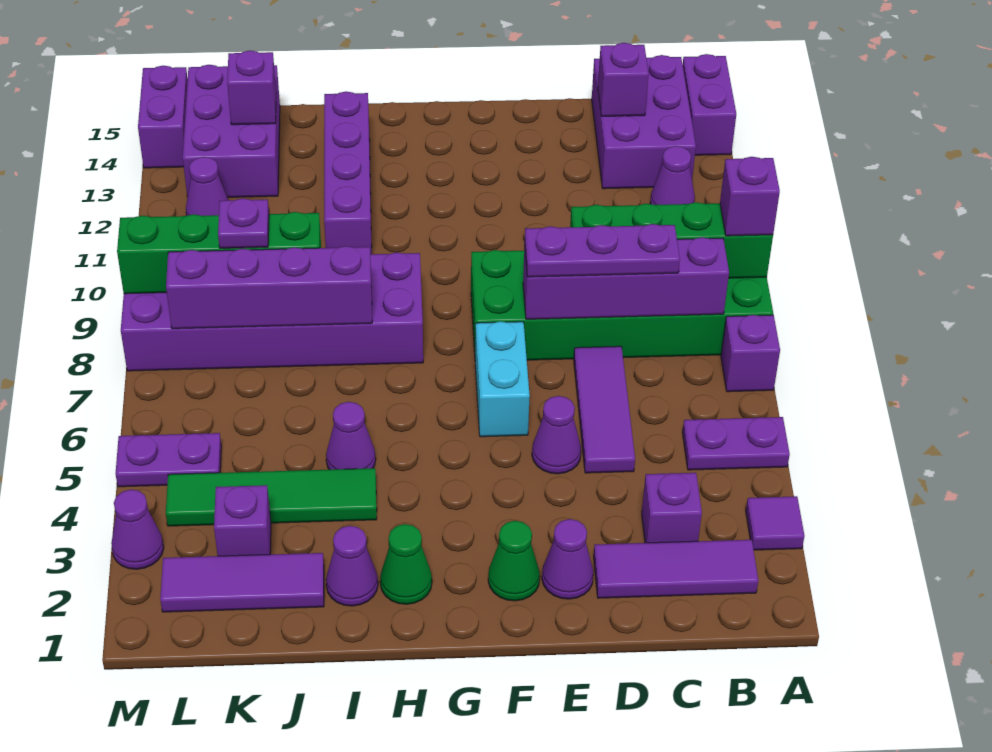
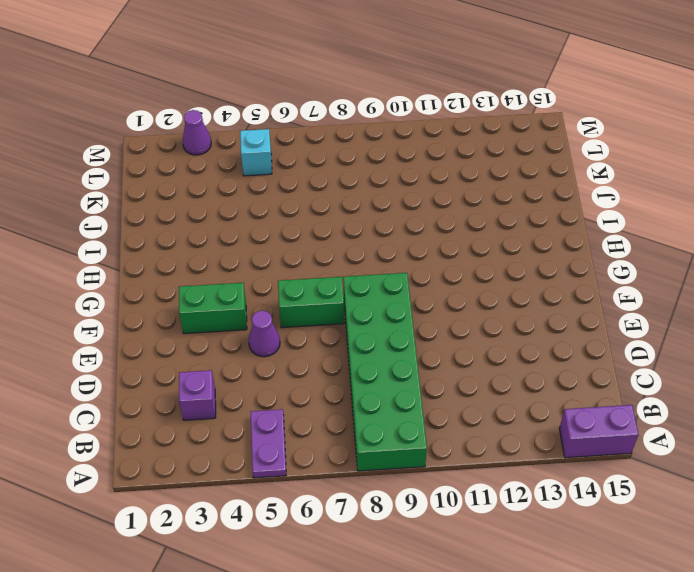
green 1x2 brick [179,283,247,334] -> none
green 1x2 brick [278,277,344,328] -> cyan 1x2 brick [475,321,530,437]
cyan 1x1 brick [240,129,272,176] -> purple 1x2 plate [115,433,221,487]
none -> purple 1x1 tile [746,496,804,550]
none -> purple 1x1 brick [721,315,780,392]
none -> purple 1x3 tile [594,540,758,598]
none -> purple 1x1 cone [650,146,695,205]

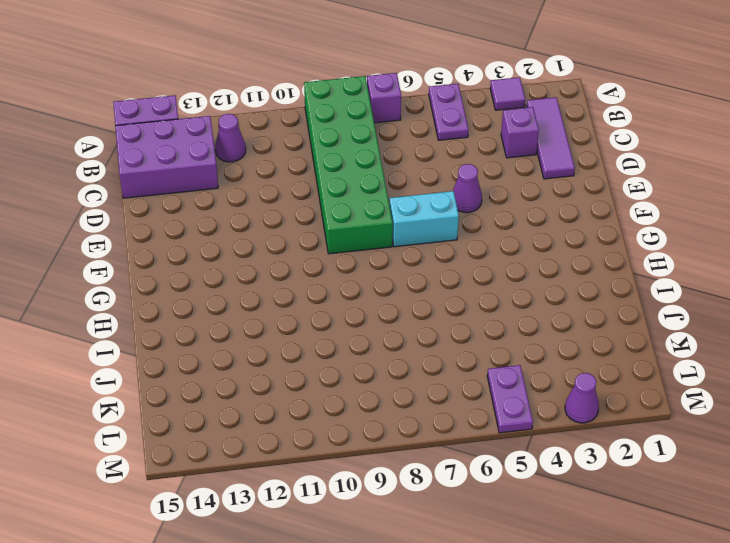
none -> purple 1x3 tile [574,346,635,473]
none -> purple 1x1 cone [542,519,593,599]
none -> green 1x1 cone [488,521,540,601]
none -> green 1x1 cone [380,524,432,604]

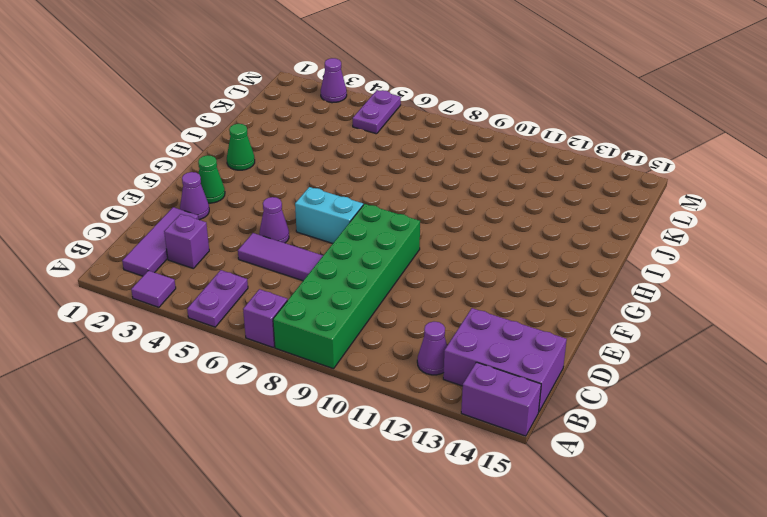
none -> purple 2x6 brick [121,252,423,371]
none -> purple 1x1 cone [326,526,378,606]
none -> green 1x4 tile [166,468,377,526]
none -> purple 1x1 cone [326,402,376,470]

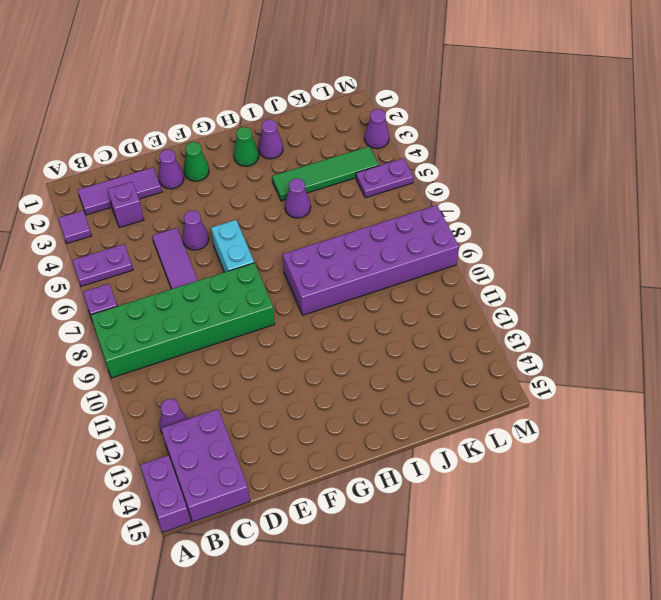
none -> purple 1x4 brick [324,92,372,254]
none -> purple 1x3 tile [160,553,324,612]
none -> purple 1x1 brick [214,485,271,556]
none -> purple 2x3 brick [183,65,280,197]

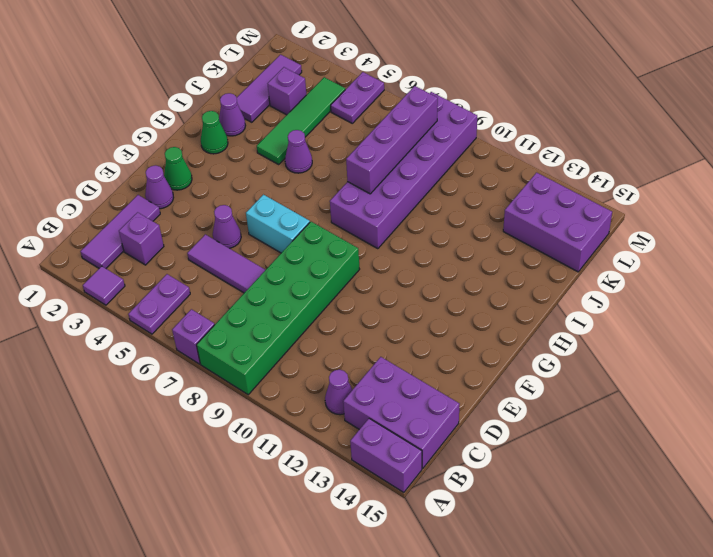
none -> purple 1x4 brick [324,92,372,254]
none -> purple 1x1 cone [186,157,228,216]
none -> purple 1x1 cone [111,489,164,569]
none -> purple 1x2 brick [138,66,188,168]

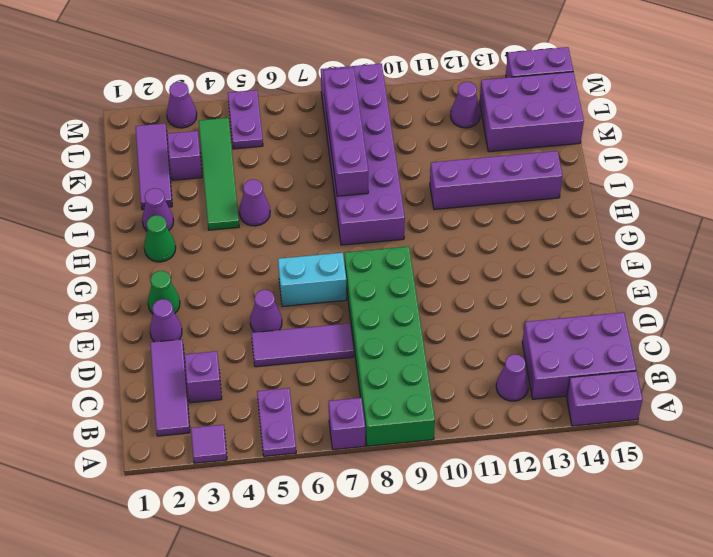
none -> green 1x4 brick [570,202,773,278]
none -> purple 1x4 brick [523,237,729,319]
none -> purple 1x1 brick [598,43,649,116]
none -> green 1x4 brick [117,212,321,294]

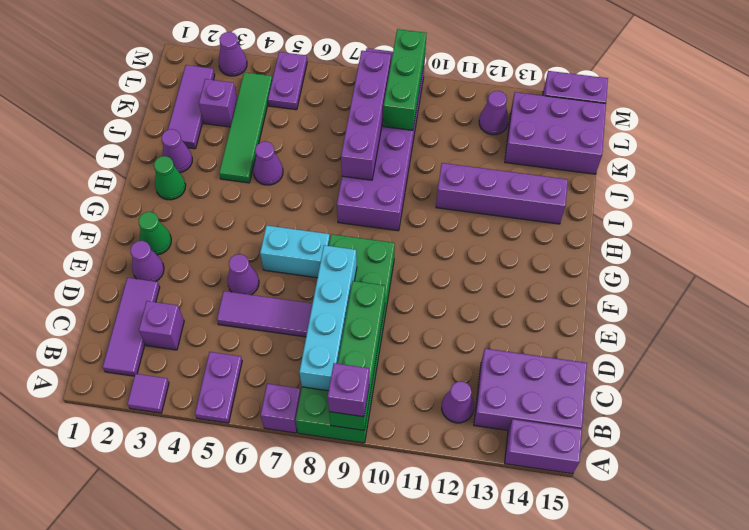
cyan 1x4 brick [299,245,357,391] -> purple 1x4 brick [523,237,729,319]
green 1x3 brick [383,29,427,130] -> green 1x4 brick [117,212,321,294]
none -> purple 1x1 brick [598,43,649,116]
none -> purple 1x1 brick [227,51,276,125]
none -> purple 1x3 plate [525,224,680,277]
none -> purple 1x1 plate [218,198,269,248]

